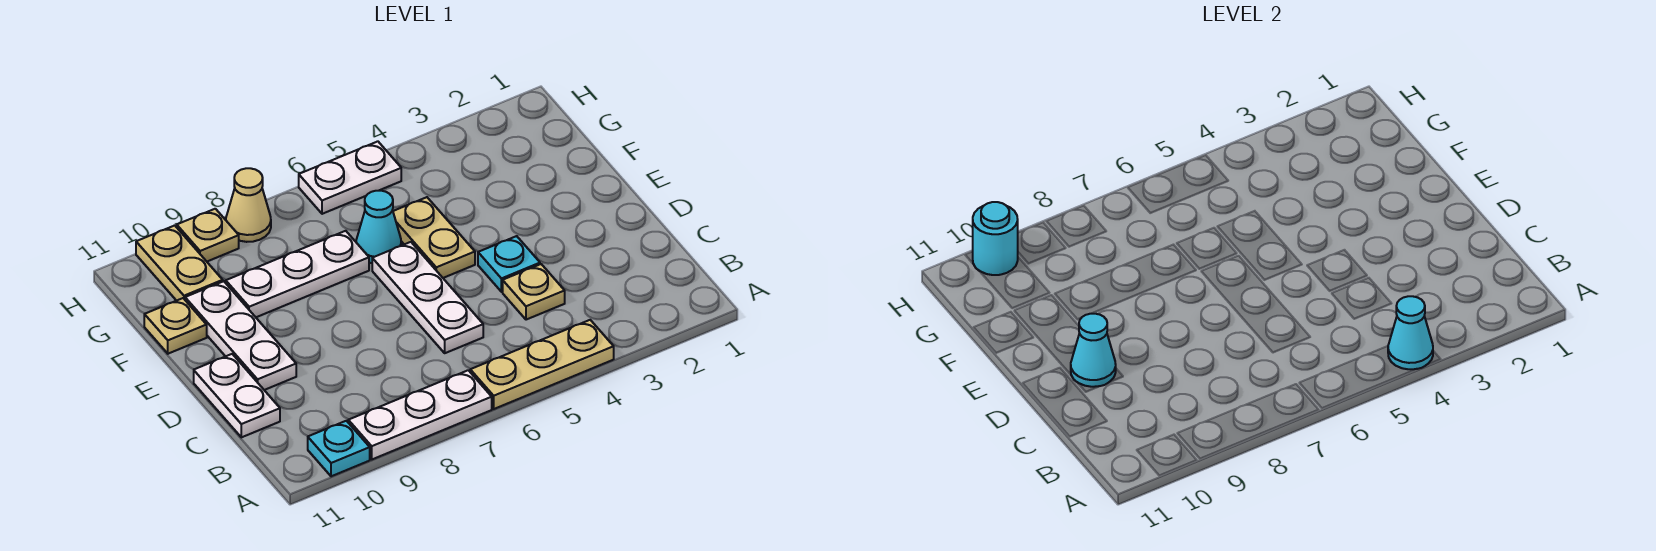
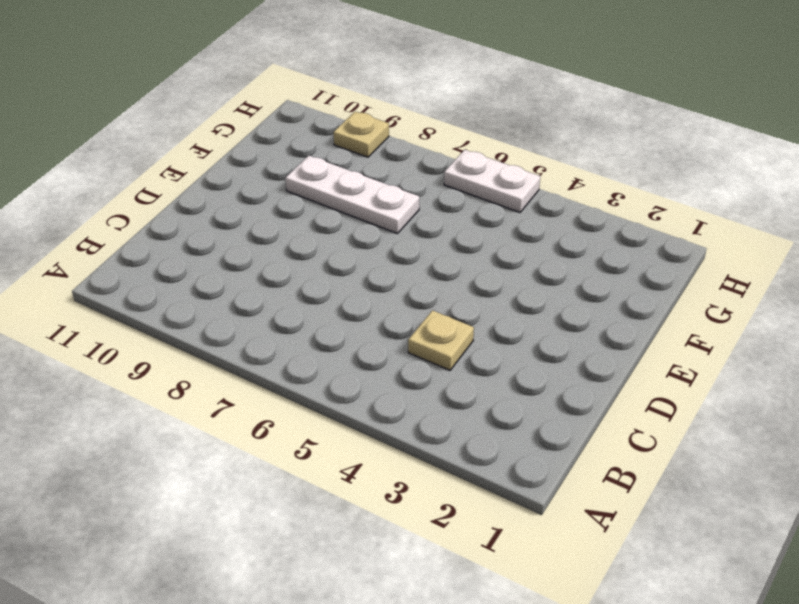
none -> tan 1x3 plate [470,320,614,409]
none -> white 1x3 plate [348,370,492,459]
none -> cyan 1x1 plate [308,421,370,476]

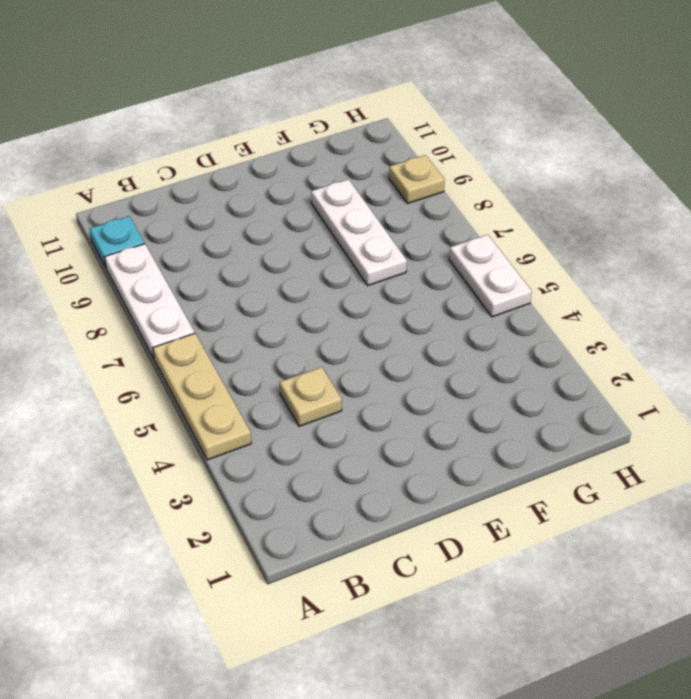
none -> white 1x3 plate [372,242,483,353]
none -> white 1x2 plate [194,354,280,437]
none -> cyan 1x1 plate [478,236,540,292]

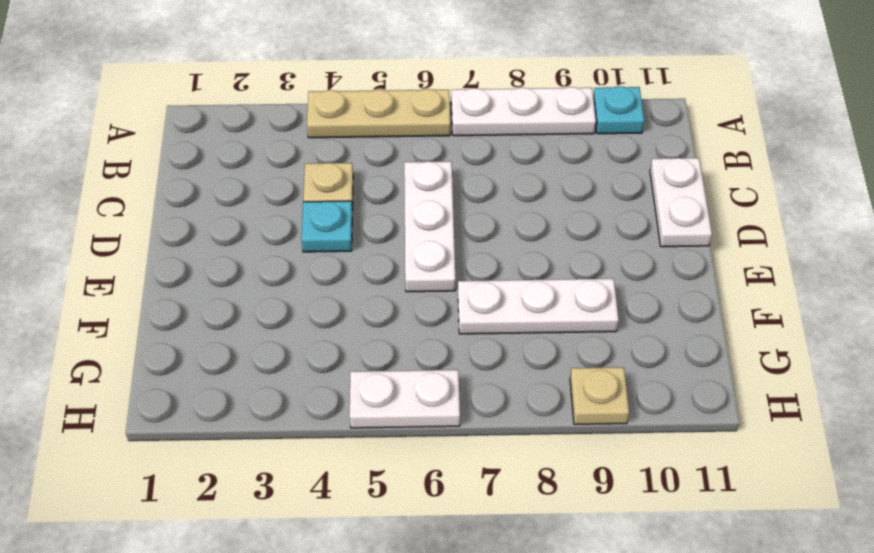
none -> white 1x3 plate [185,281,296,390]
none -> tan 1x2 plate [393,197,475,278]
none -> cyan 1x1 cone [356,191,401,263]

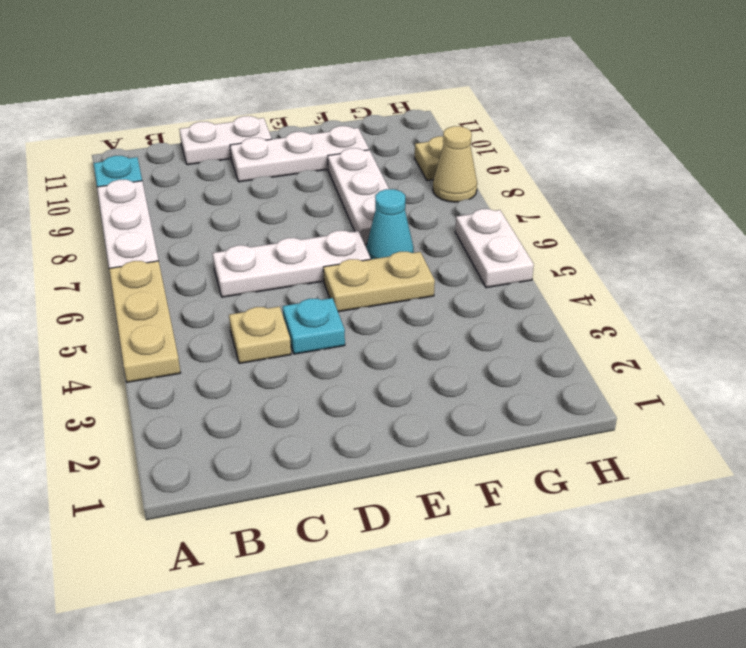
none -> tan 1x1 plate [144,298,207,354]
none -> tan 1x2 plate [136,225,223,301]
none -> cyan 1x1 cone [1388,296,1433,369]

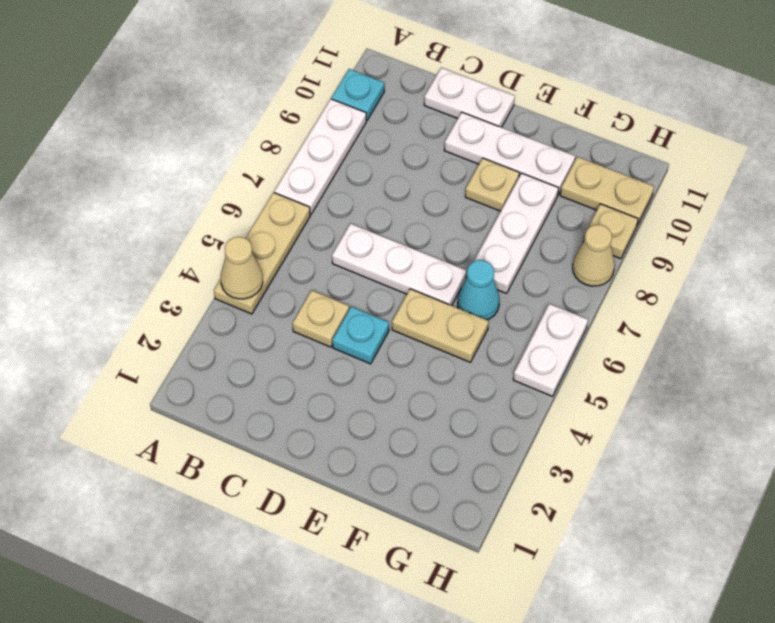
tan 1x1 cone [221,237,263,299] -> cyan 1x1 cone [1388,296,1433,369]
tan 1x1 plate [465,158,519,211] -> tan 1x1 plate moved to [144,298,207,354]
none -> cyan 1x1 cone [1071,314,1116,387]
none -> cyan 1x1 round brick [973,202,1018,275]

